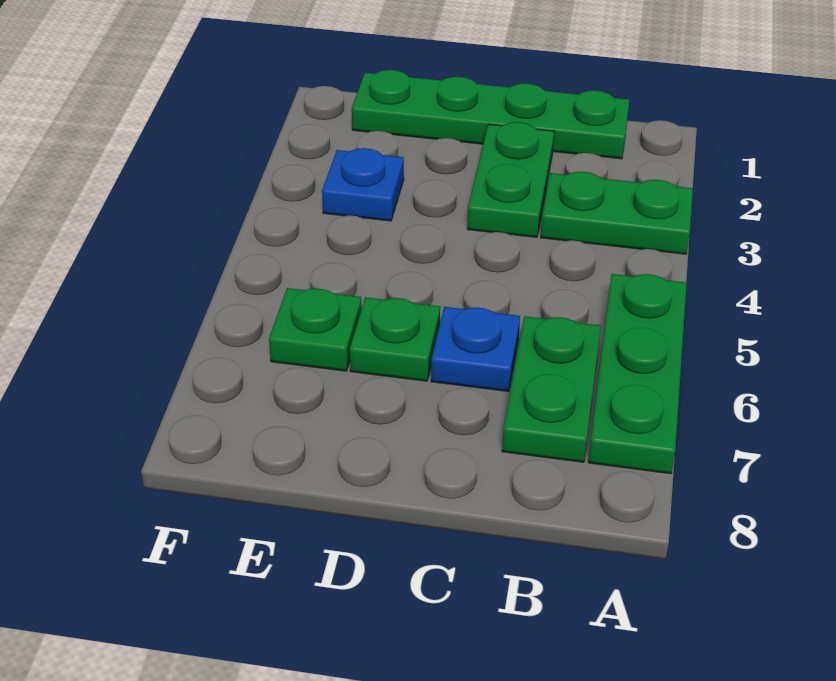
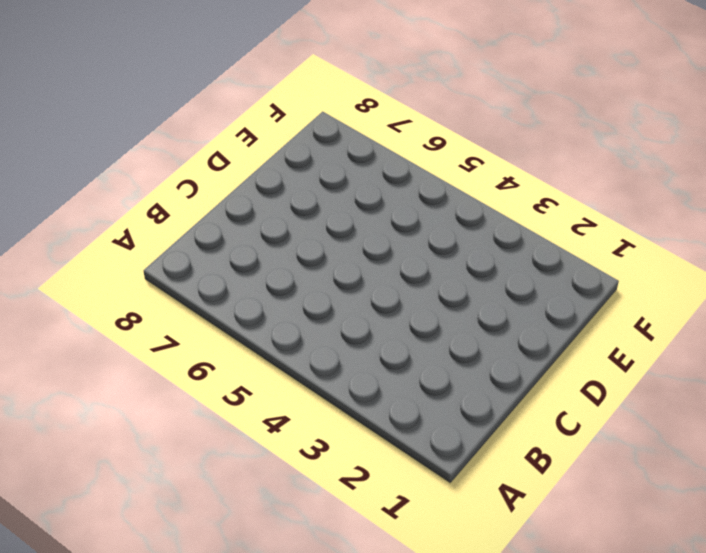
none -> green 1x2 plate [541,172,693,254]
none -> green 1x3 plate [588,274,687,474]

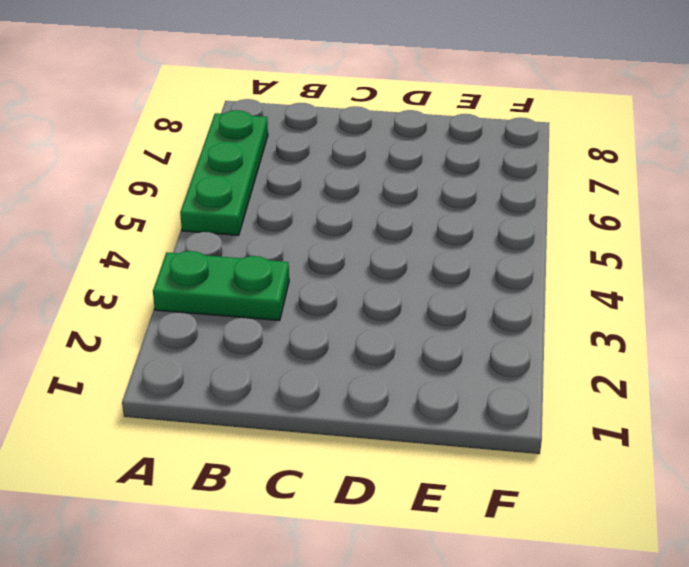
none -> green 1x4 plate [352,70,629,159]
none -> green 1x2 plate [502,316,601,462]

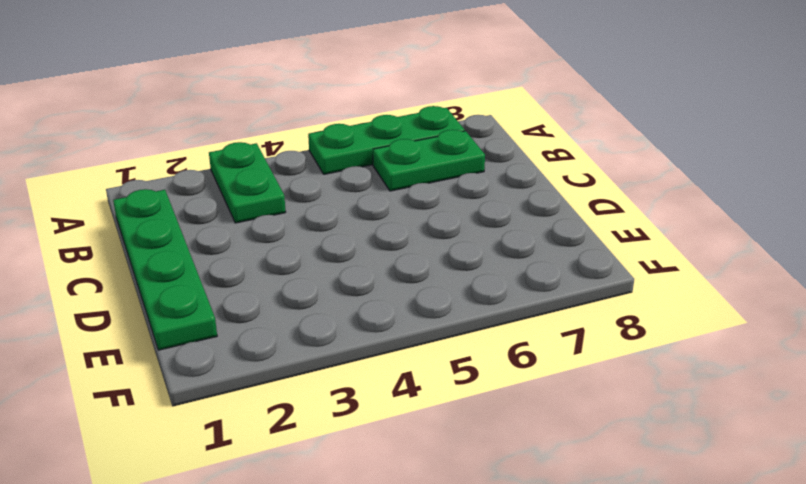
none -> green 1x2 plate [467,122,554,237]
none -> blue 1x1 plate [431,307,520,391]

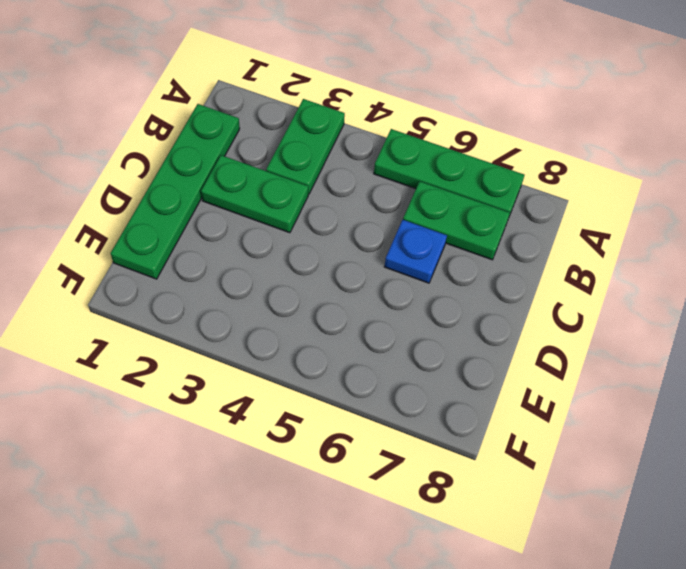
none -> green 1x1 plate [350,297,440,381]
none -> blue 1x1 plate [322,148,404,221]

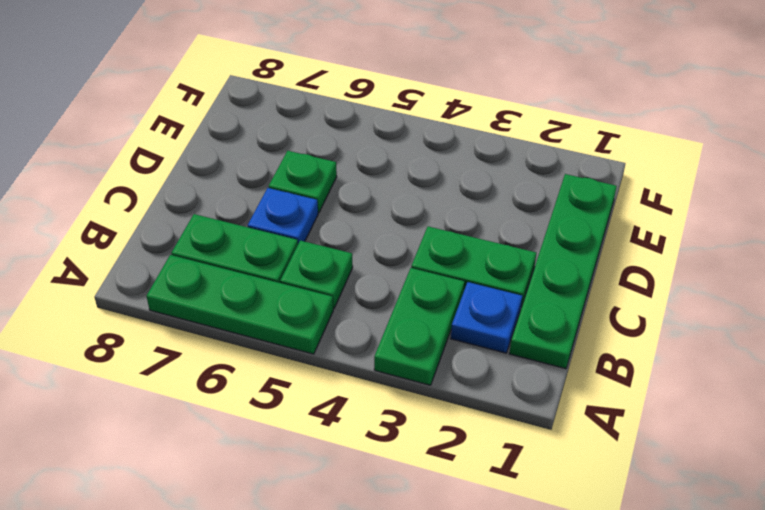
blue 1x1 plate [451,282,522,353] -> blue 1x1 plate moved to [322,148,404,221]
green 1x1 plate [280,240,353,309] -> green 1x1 plate moved to [269,288,362,371]

